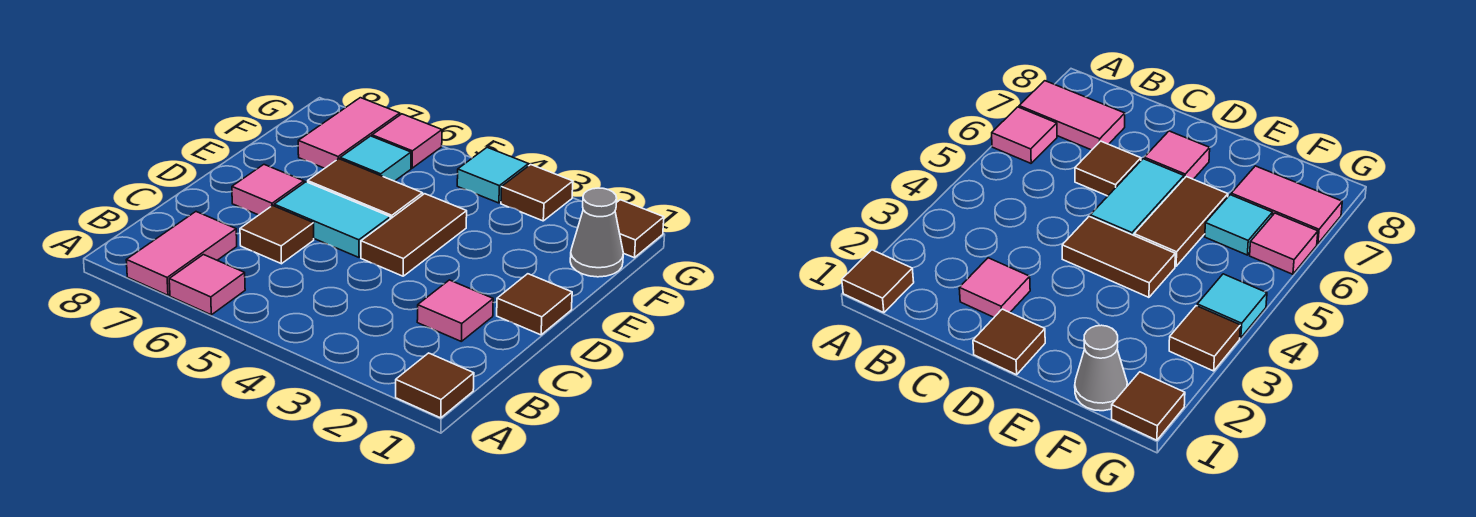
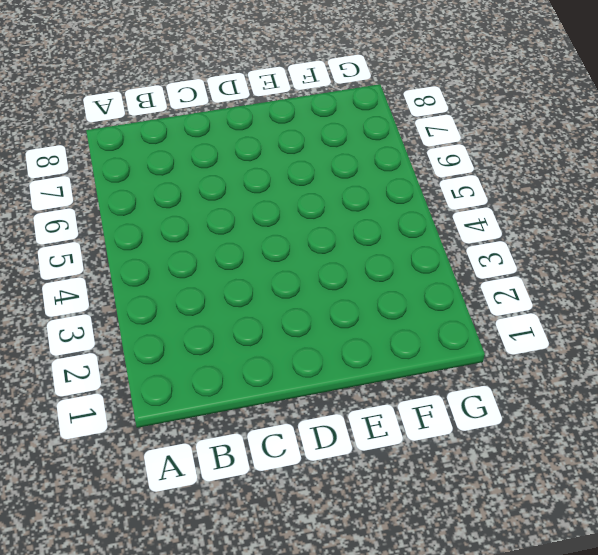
none -> brown 1x1 tile [396,353,474,418]
none -> pink 1x1 tile [169,255,245,315]
none -> pink 1x2 tile [126,212,237,295]

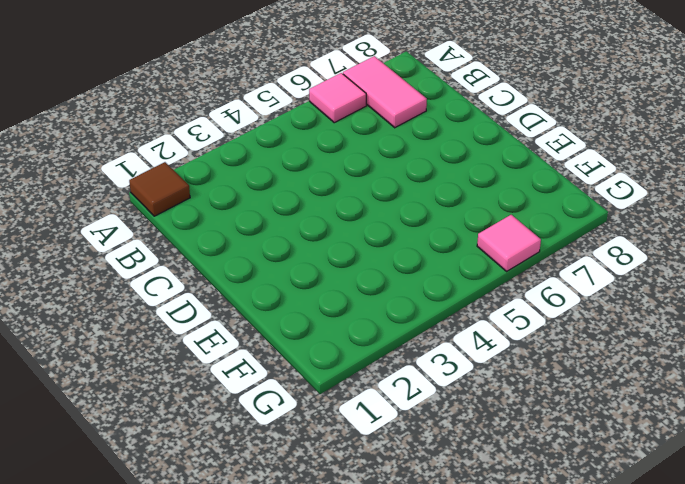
none -> pink 1x1 tile [417,280,493,341]
none -> brown 1x1 tile [240,205,314,264]
none -> brown 1x1 tile [497,274,572,335]

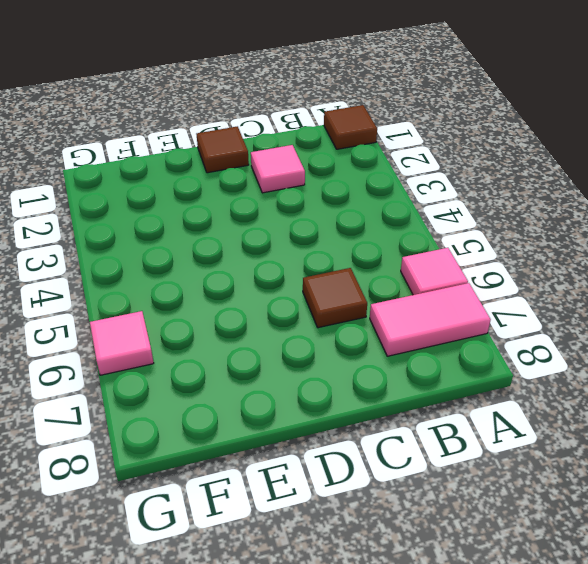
none -> brown 1x2 tile [361,194,467,276]
none -> cyan 1x2 tile [274,182,390,257]
none -> pink 1x1 tile [232,165,304,215]

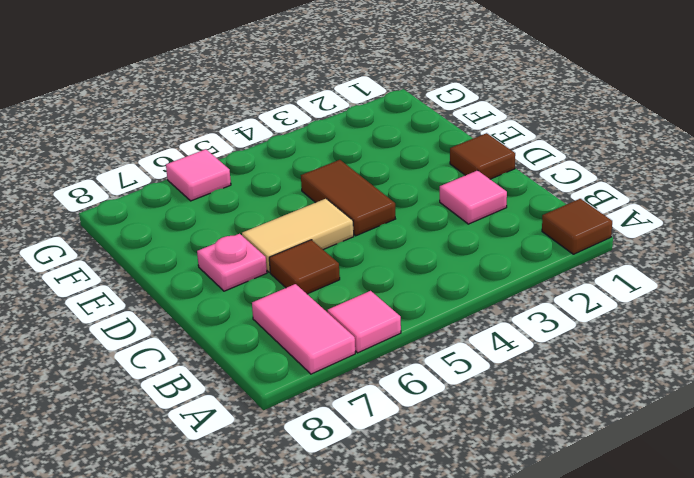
tan 1x2 tile [242,199,354,272] -> cyan 1x2 tile [274,182,390,257]
pink 1x1 plate [197,234,267,291] -> pink 1x1 tile [232,165,304,215]
none -> brown 1x2 tile [308,159,423,219]
none -> grey 1x1 cone [570,188,623,277]
none -> cyan 1x1 tile [340,136,411,181]

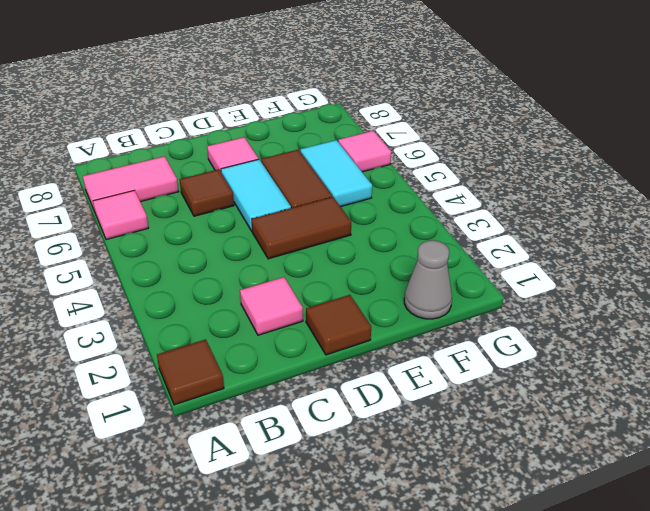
cyan 1x2 tile [300,140,372,207] -> cyan 1x1 tile [340,136,411,181]
none -> pink 1x2 tile [298,98,400,168]
none -> brown 1x1 tile [615,200,664,258]
none -> brown 1x1 tile [501,165,573,221]

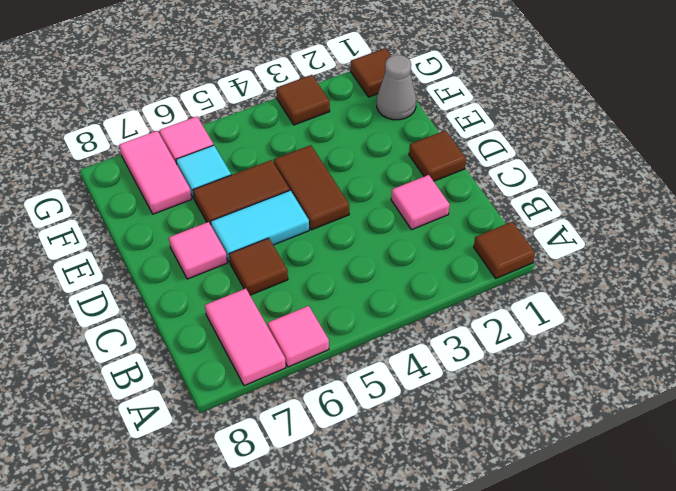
none -> cyan 1x1 tile [457,147,529,203]

